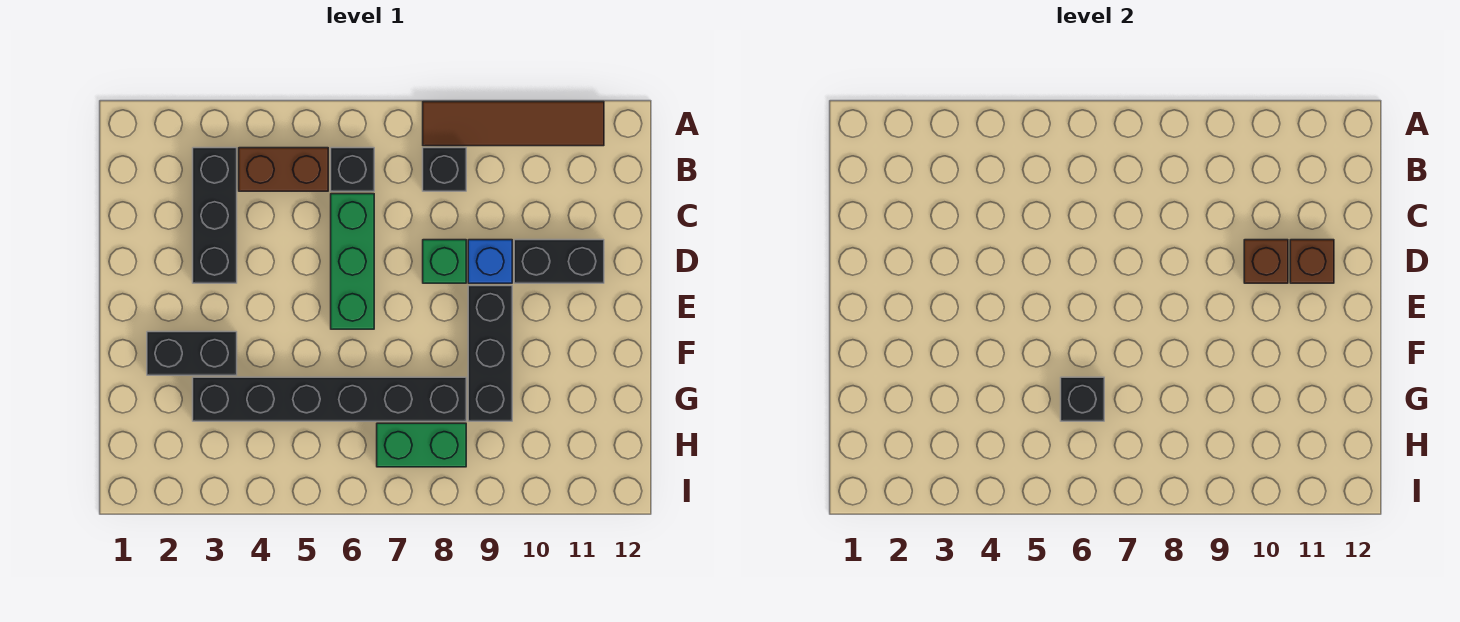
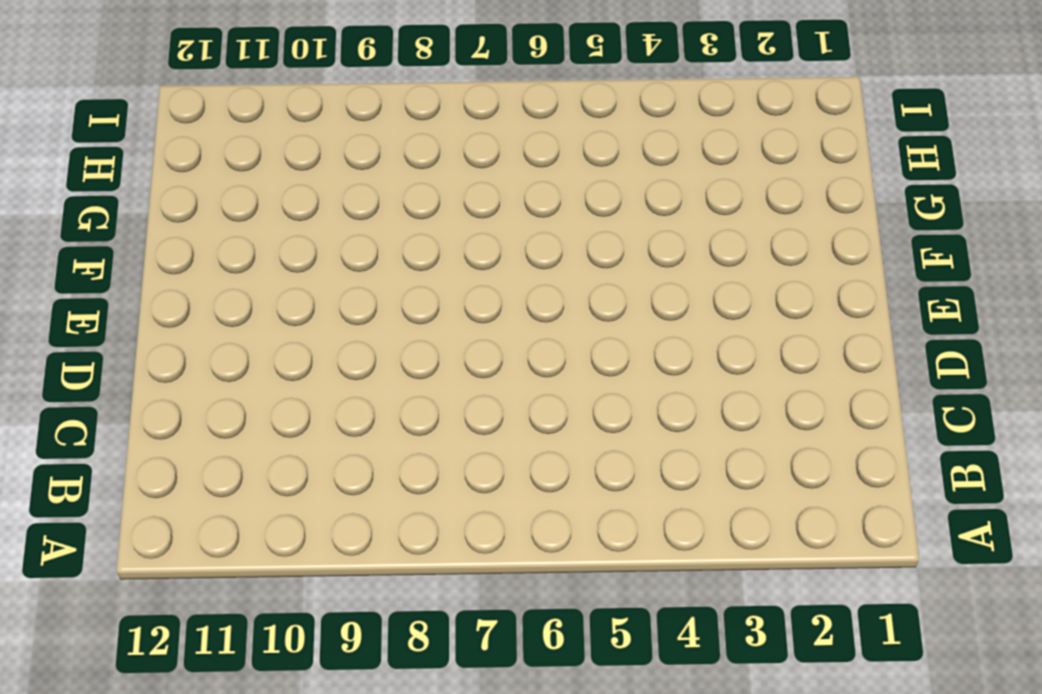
none -> brown 1x4 tile [423,102,604,146]
none -> black 1x3 brick [193,148,237,283]
none -> brown 1x2 brick [239,148,328,191]

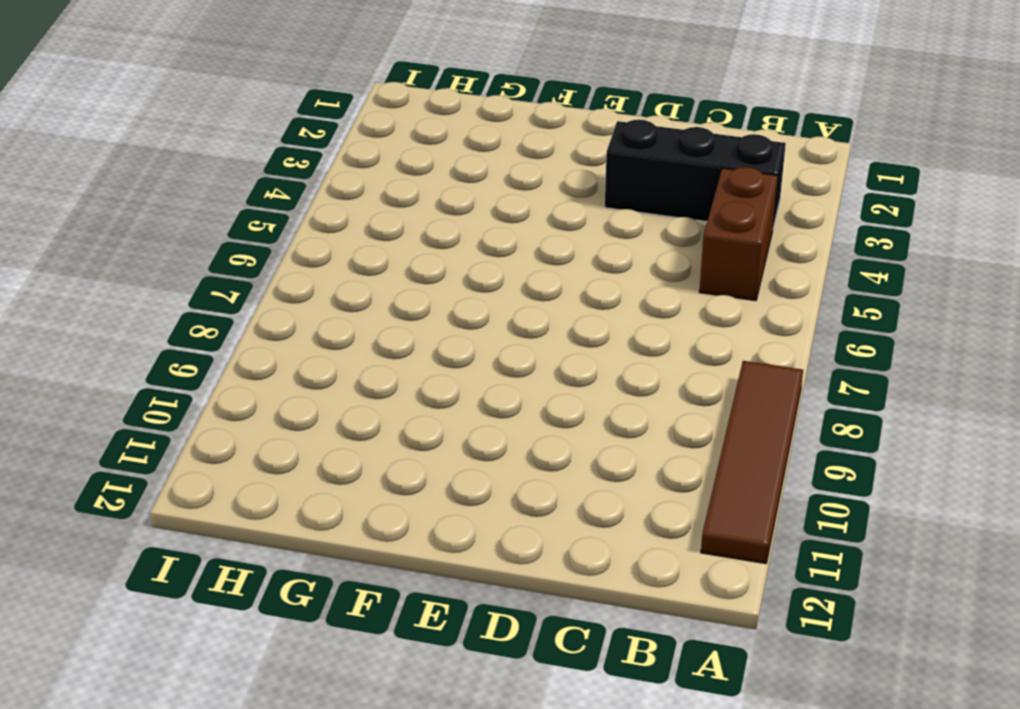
none -> black 1x1 brick [331,148,374,191]
none -> black 1x1 brick [423,148,466,191]
none -> green 1x3 brick [331,194,374,329]

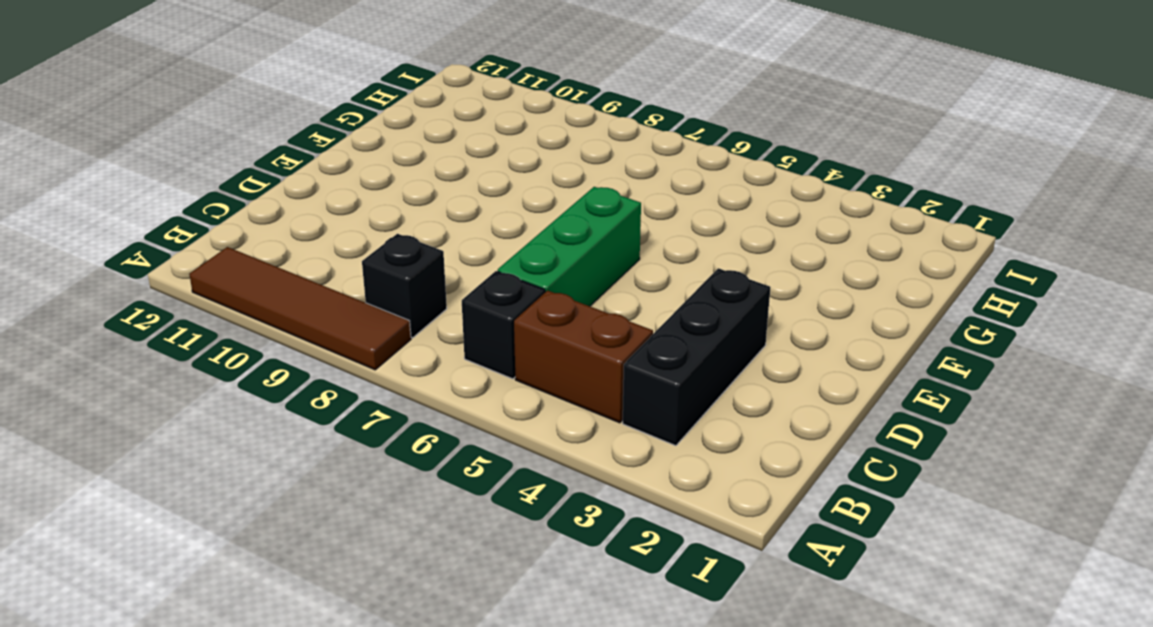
none -> green 1x1 brick [423,240,466,283]
none -> blue 1x1 brick [468,240,512,283]
none -> black 1x2 brick [514,240,604,283]

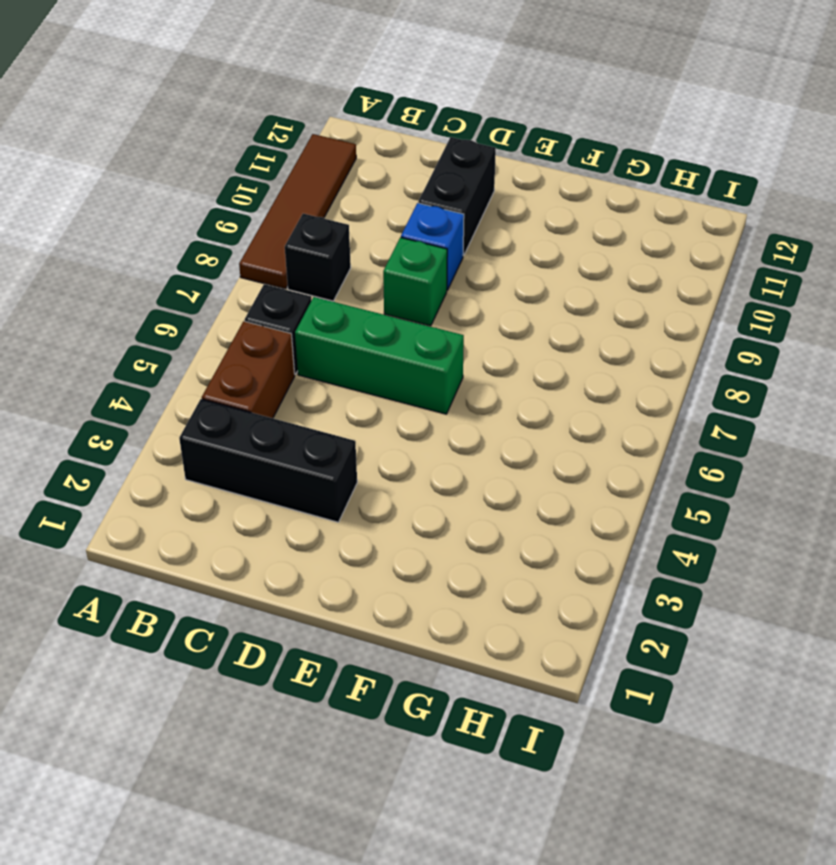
none -> black 1x3 brick [468,286,512,421]
none -> black 1x2 brick [147,332,237,375]
none -> black 1x6 brick [193,377,466,421]

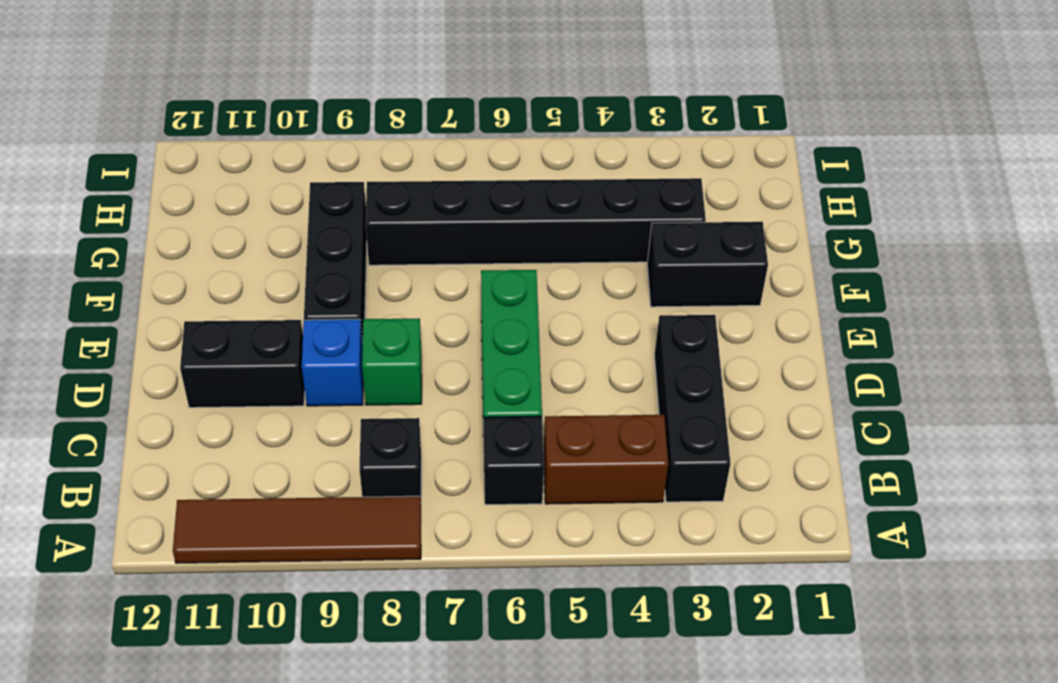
none -> green 1x2 brick [377,423,466,467]
none -> brown 1x1 brick [1244,240,1288,283]
none -> brown 1x1 brick [1290,240,1334,283]

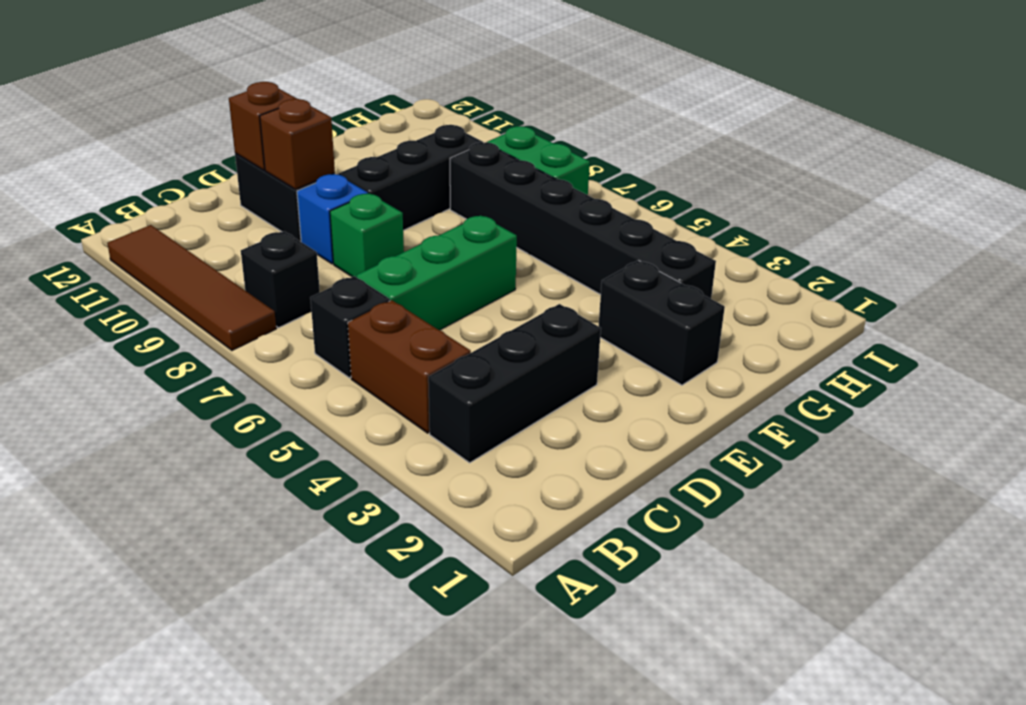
none -> black 1x1 brick [1061,377,1104,421]

